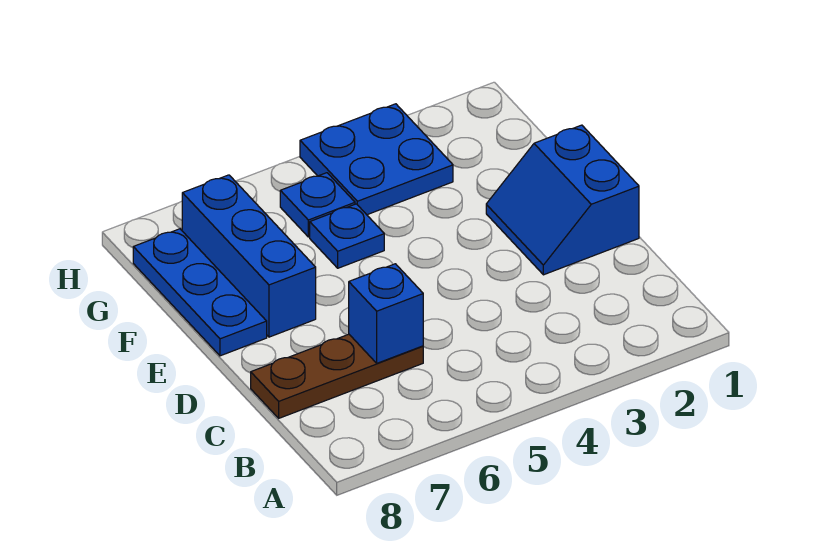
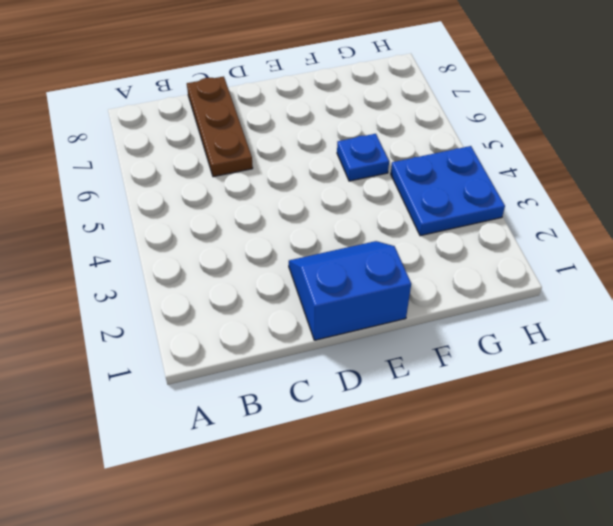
none -> blue 1x3 brick [182,175,316,337]
none -> blue 1x3 plate [133,229,267,356]

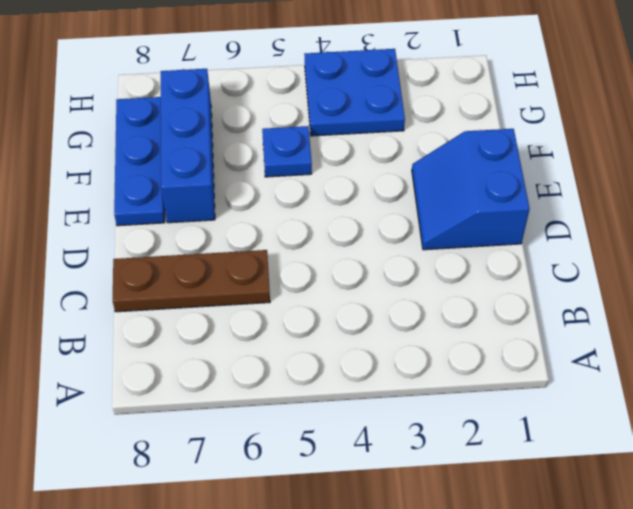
none -> blue 1x1 plate [280,173,355,237]
none -> blue 1x1 brick [349,264,423,363]

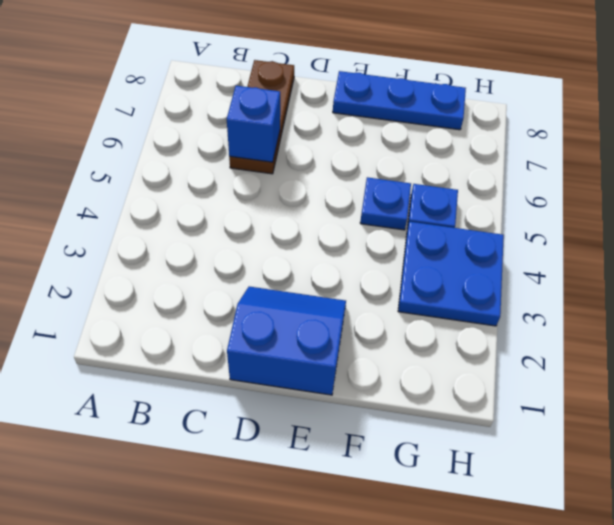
none -> blue 1x3 brick [182,175,316,337]

